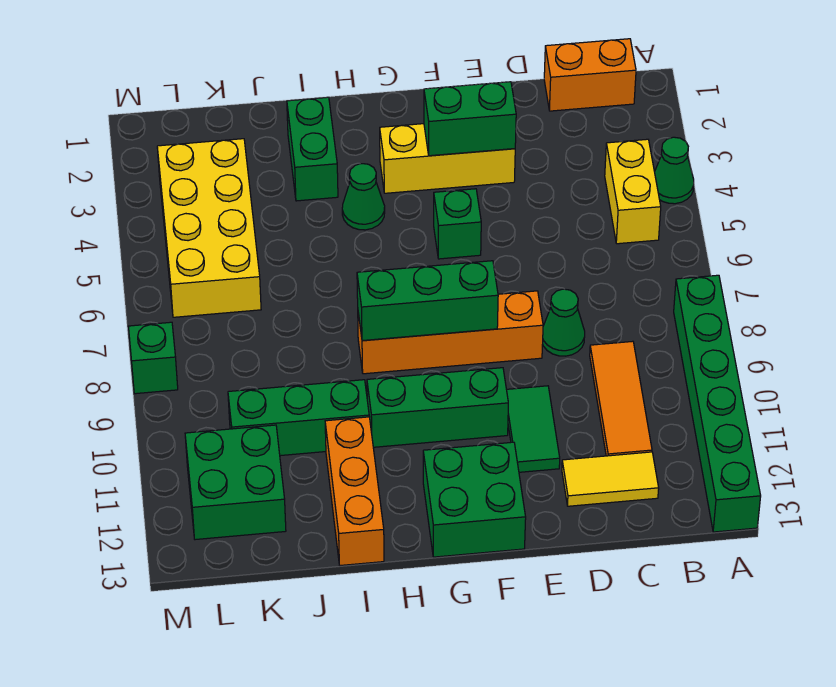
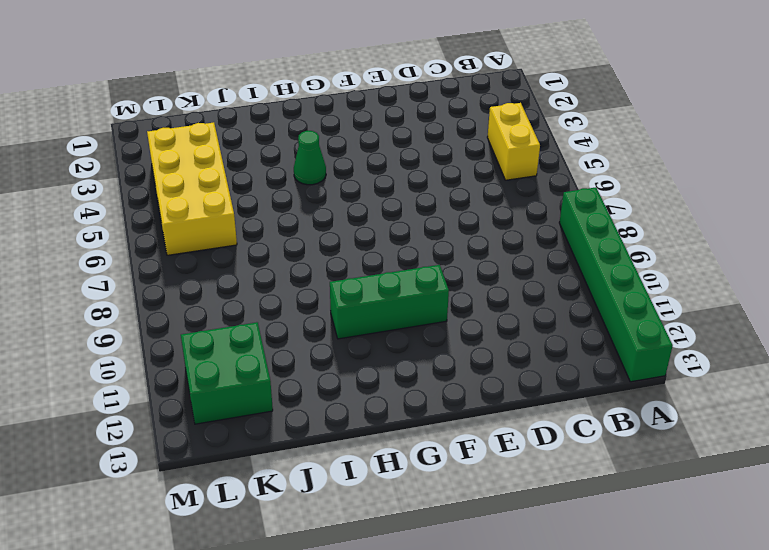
none -> green 1x1 cone [655,137,694,204]
none -> orange 1x2 brick [544,39,636,111]
none -> orange 1x3 tile [590,341,652,456]

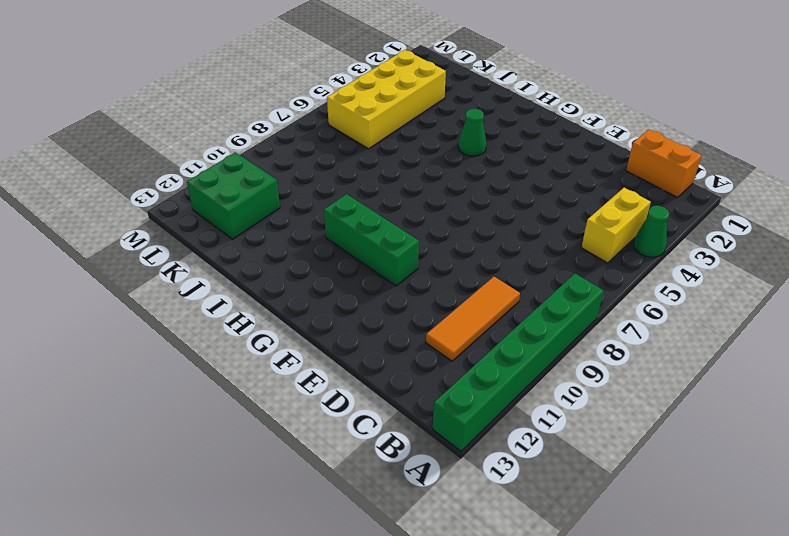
none -> yellow 1x2 tile [562,452,659,506]
none -> green 1x1 cone [543,289,585,356]
none -> yellow 1x3 brick [380,124,515,193]

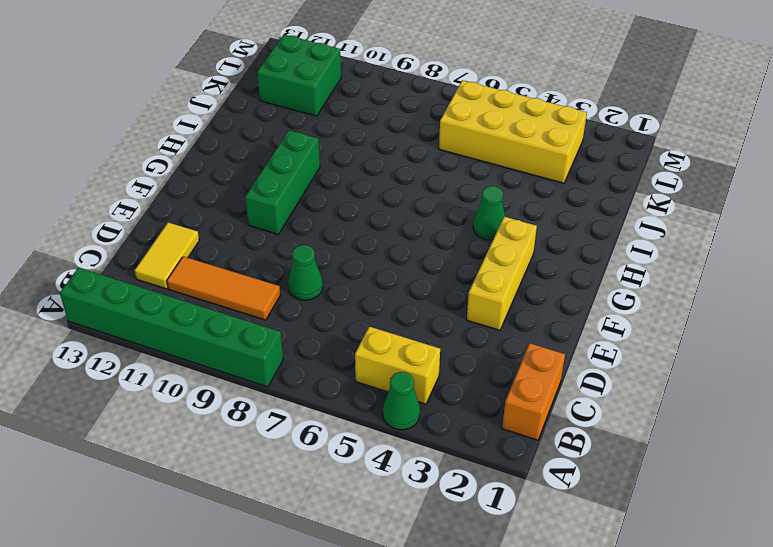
none -> orange 1x4 brick [358,291,543,374]
none -> green 1x2 tile [507,386,560,472]
none -> green 1x1 brick [434,189,481,259]

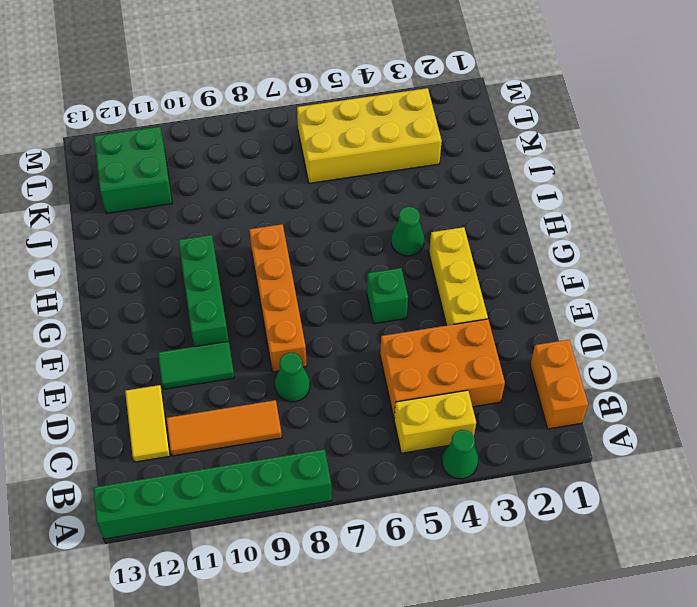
orange 2x3 brick [380,319,505,418] -> none
none -> green 2x2 brick [423,442,526,557]
none -> green 1x2 brick [287,97,338,201]
none -> green 1x3 brick [228,380,369,456]

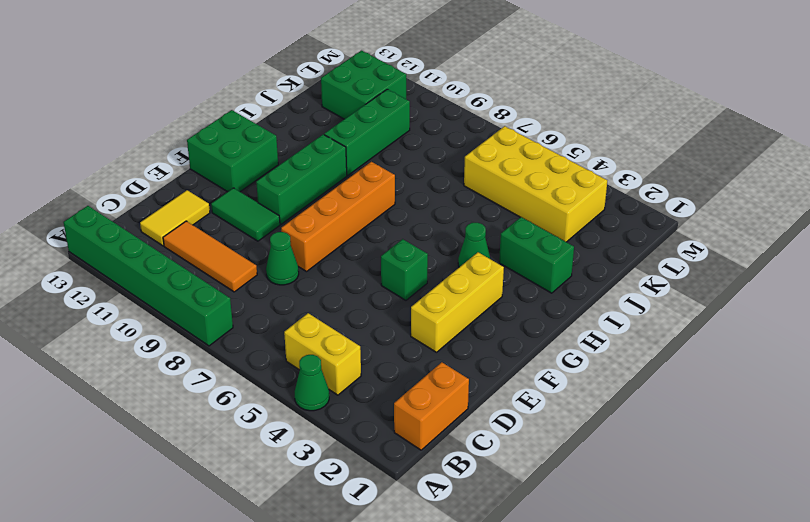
none -> orange 1x3 brick [325,417,384,565]
none -> green 1x1 brick [128,322,178,394]
none -> green 1x2 brick [424,82,516,156]

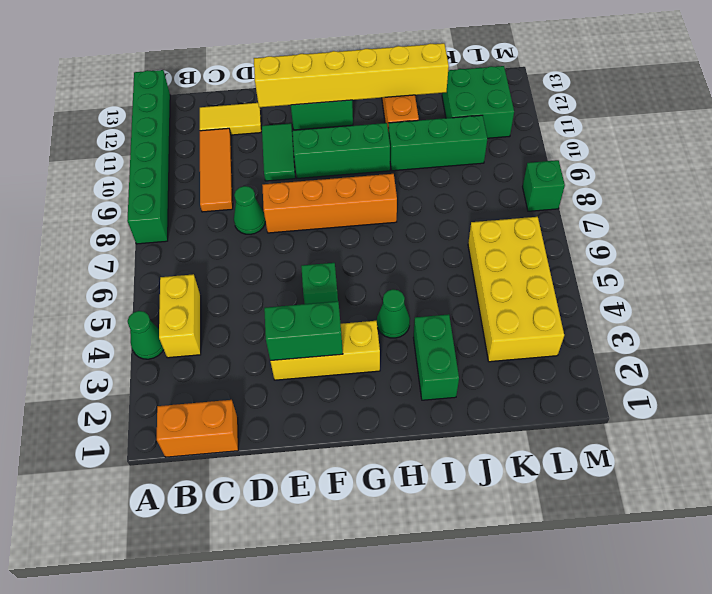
yellow 1x6 brick [254,43,449,107] -> none
none -> green 1x3 brick [357,261,498,341]

